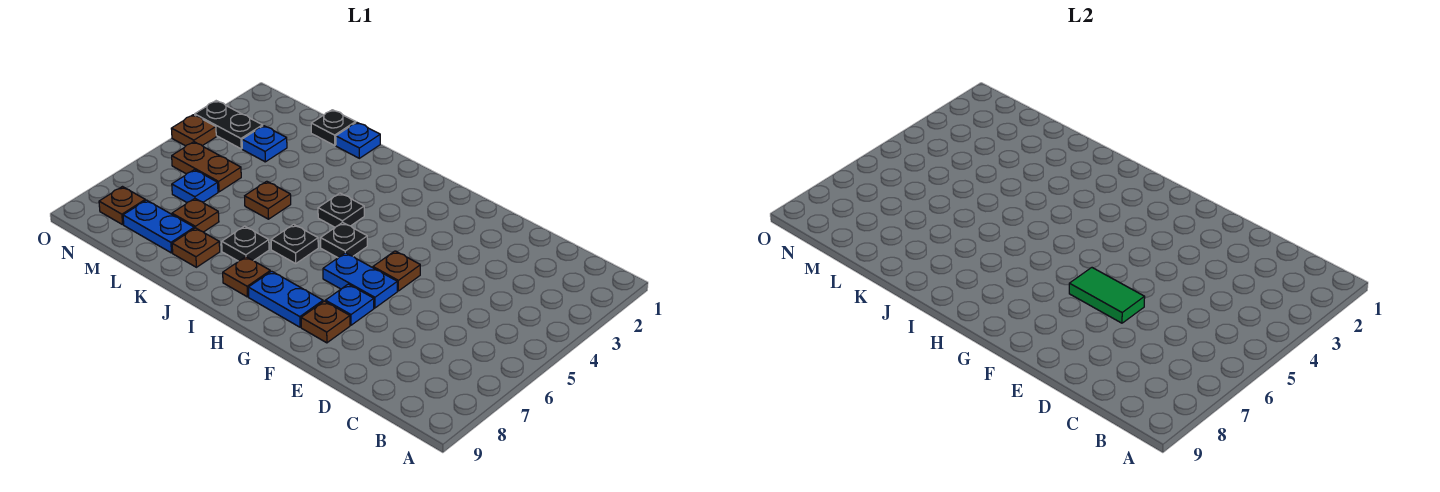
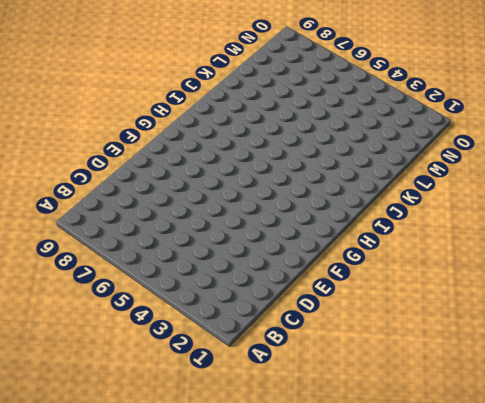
none -> brown 1x1 plate [373,251,420,291]
none -> blue 1x2 plate [323,253,397,308]
none -> blue 1x1 plate [325,284,374,325]

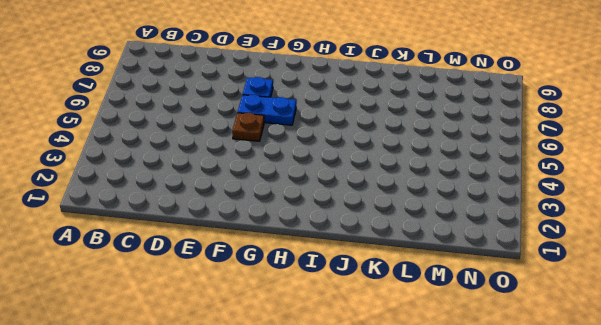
none -> brown 1x1 plate [301,301,350,343]
none -> blue 1x2 plate [248,271,323,327]
none -> black 1x1 plate [320,222,367,258]

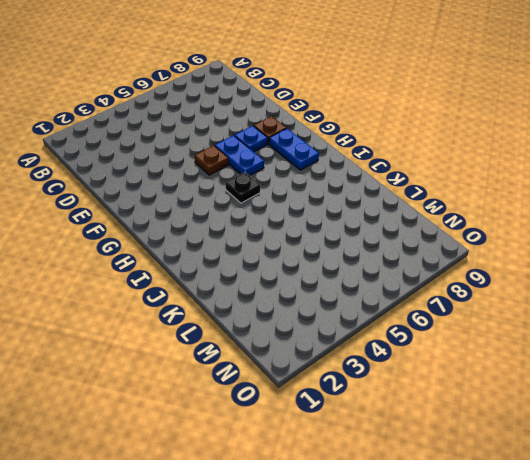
none -> black 1x1 plate [318,193,364,227]
none -> black 1x1 plate [271,224,318,263]
none -> brown 1x1 plate [223,257,270,297]

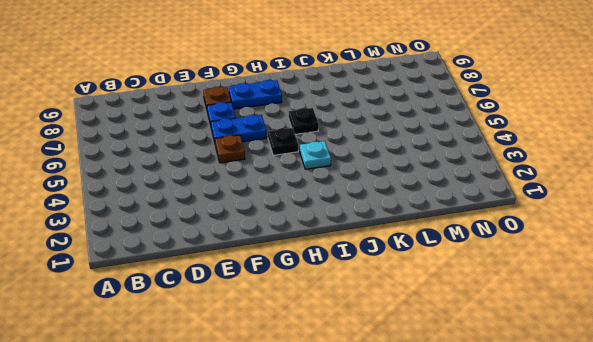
cyan 1x1 plate [300,141,331,169] -> black 1x1 plate [318,193,364,227]
none -> brown 1x1 plate [223,257,270,297]
none -> black 1x1 plate [222,226,269,261]
none -> blue 1x1 plate [336,122,380,158]

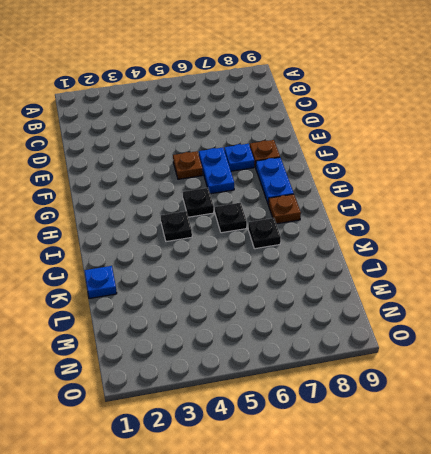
none -> brown 1x1 plate [245,181,291,219]
none -> brown 1x1 plate [172,228,220,267]
none -> black 1x1 plate [311,110,356,145]

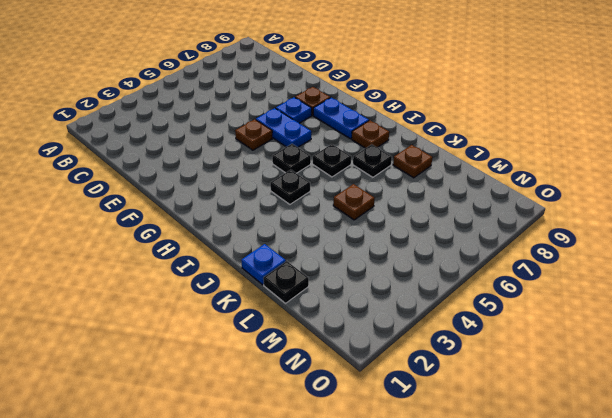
none -> brown 1x1 plate [172,199,219,232]
none -> blue 1x2 plate [123,200,194,253]
none -> blue 1x1 plate [242,126,287,162]

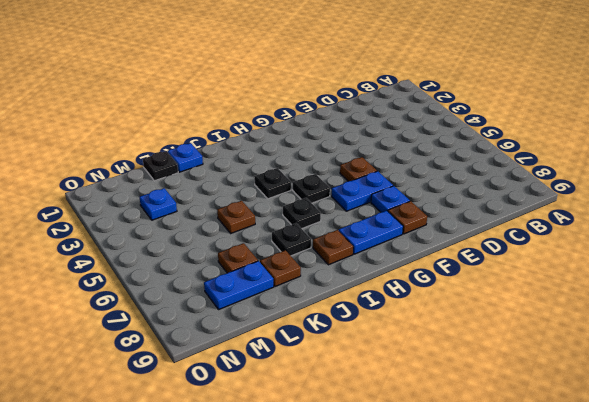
none -> brown 1x2 plate [172,142,241,192]
none -> blue 1x1 plate [172,170,218,202]
none -> black 1x2 plate [195,101,263,149]

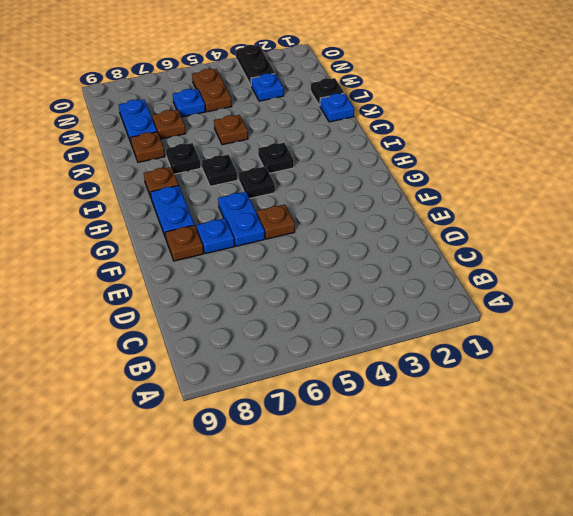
none -> brown 1x1 plate [99,187,145,225]
none -> brown 1x1 plate [171,115,216,146]
none -> green 1x2 tile [1069,268,1145,323]

